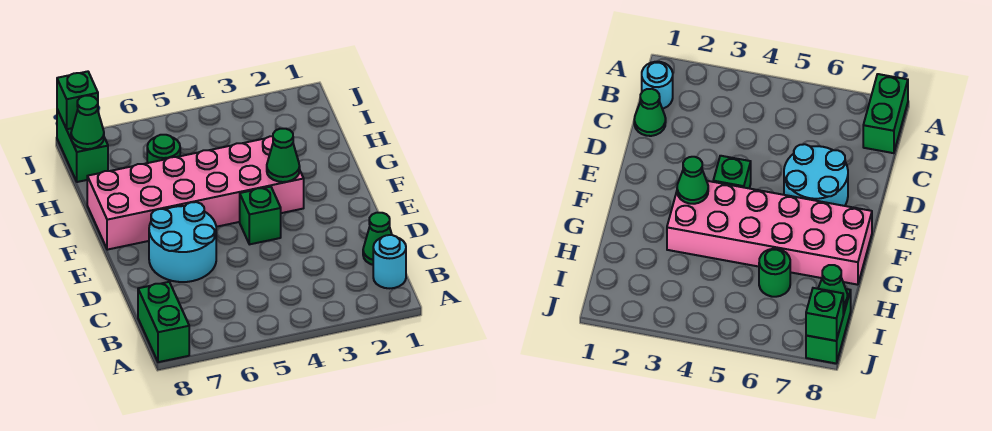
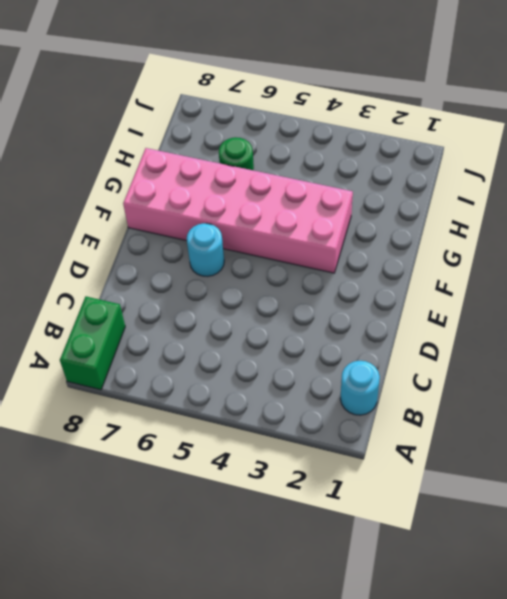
cyan 1x1 round brick [187,223,224,276] -> cyan 2x2 round brick [149,202,216,282]
none -> green 1x1 cone [363,213,392,265]
none -> green 1x1 brick [240,187,281,244]

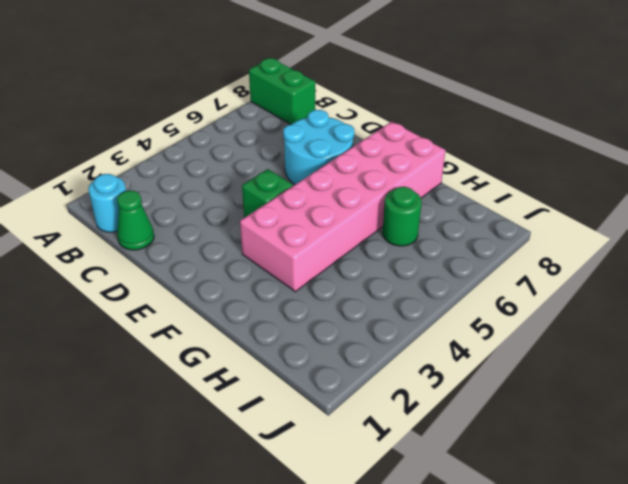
none -> green 1x2 brick [57,110,108,182]
none -> green 1x1 cone [267,129,300,182]

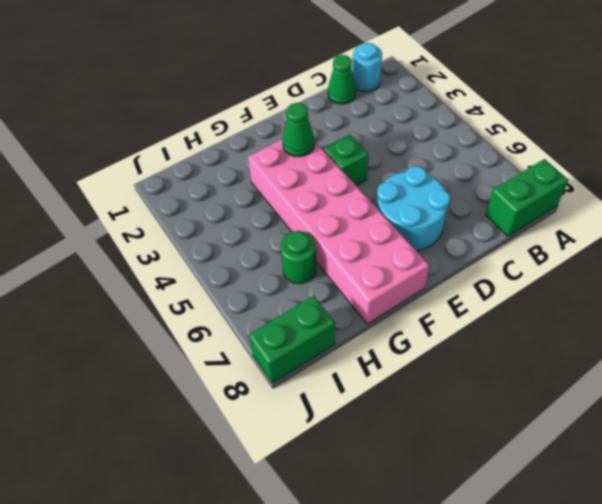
none -> green 1x1 cone [71,96,104,149]
none -> green 1x1 brick [57,71,98,129]

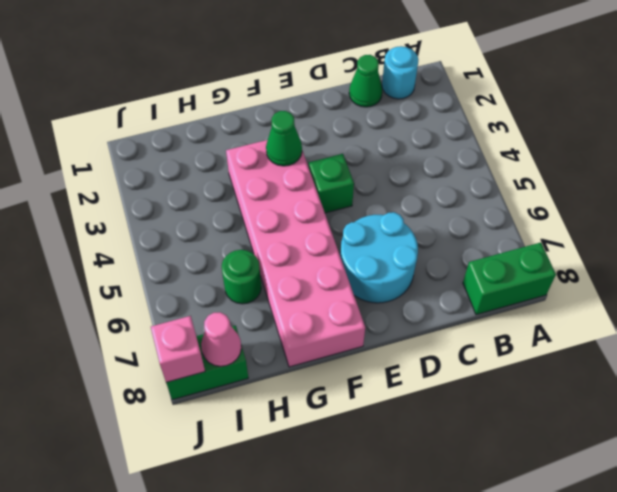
pink 1x1 cone [201,312,241,366] -> green 1x1 cone [71,96,104,149]
pink 1x1 brick [151,316,205,382] -> green 1x1 brick [57,71,98,129]

